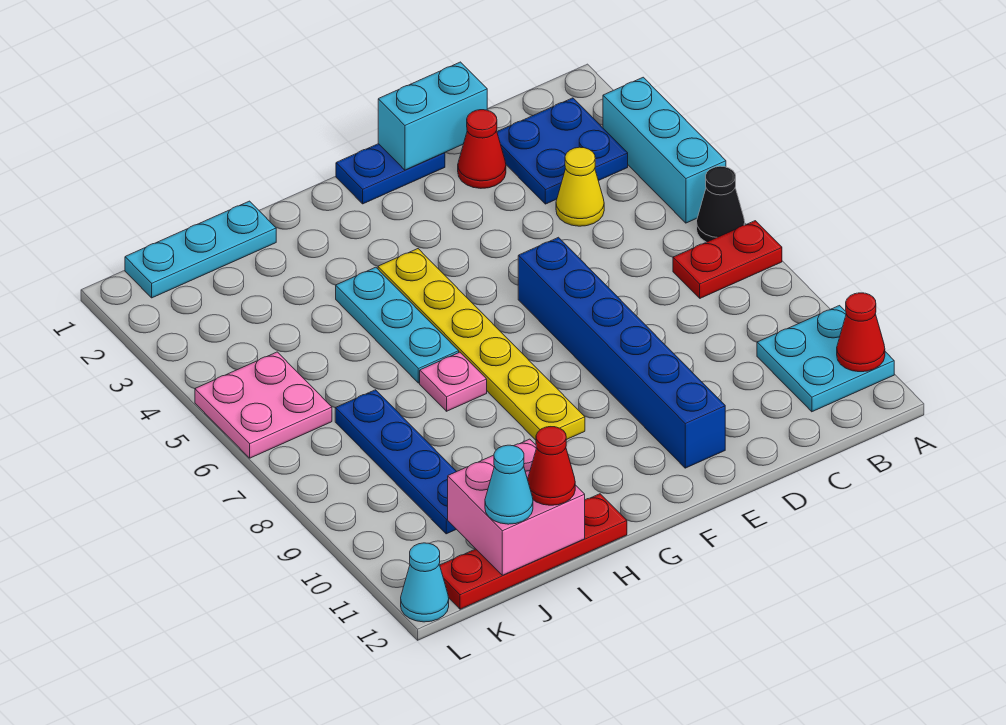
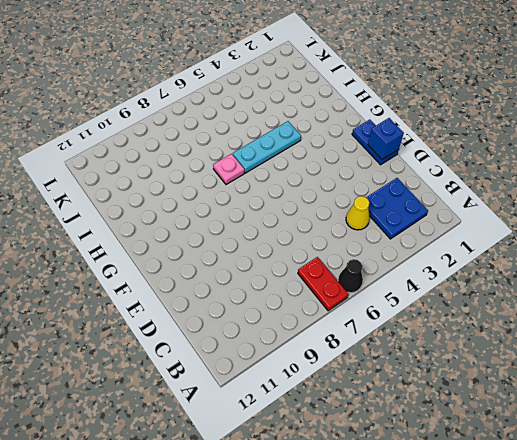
blue 1x1 brick [368,118,404,159] -> cyan 1x2 brick [378,62,487,170]
none -> cyan 1x3 brick [603,77,726,223]
none -> cyan 2x2 plate [757,306,894,412]
none -> red 1x1 cone [458,110,506,188]

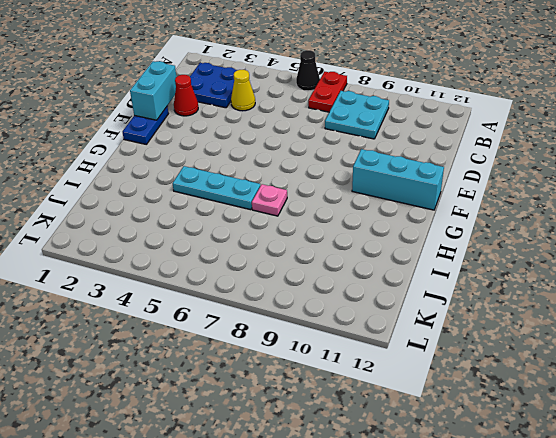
cyan 2x2 plate [325,91,389,139] -> cyan 2x2 plate moved to [757,306,894,412]
cyan 1x3 brick [352,149,444,210] -> cyan 1x3 brick moved to [603,77,726,223]
none -> blue 1x6 brick [518,237,725,468]
none -> yellow 1x6 plate [378,249,585,440]
none -> red 1x4 plate [440,494,627,609]

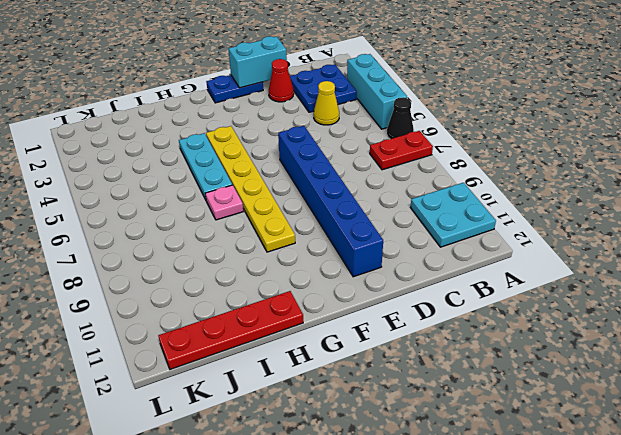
none -> cyan 1x3 plate [125,201,276,298]
none -> blue 1x4 plate [335,390,457,534]
none -> pink 2x2 plate [195,352,332,458]

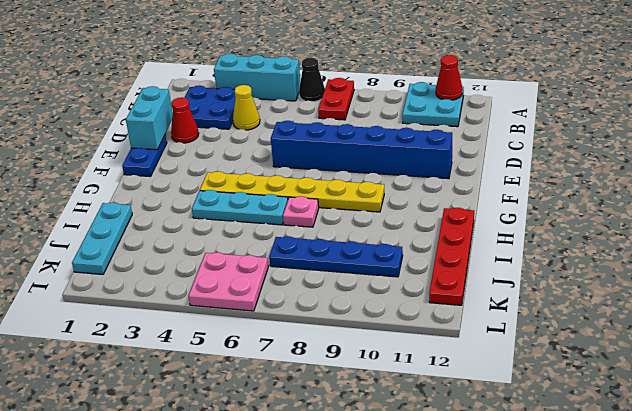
none -> cyan 1x1 cone [401,543,449,622]
none -> pink 2x2 brick [448,439,585,575]
none -> red 1x1 cone [528,427,575,505]

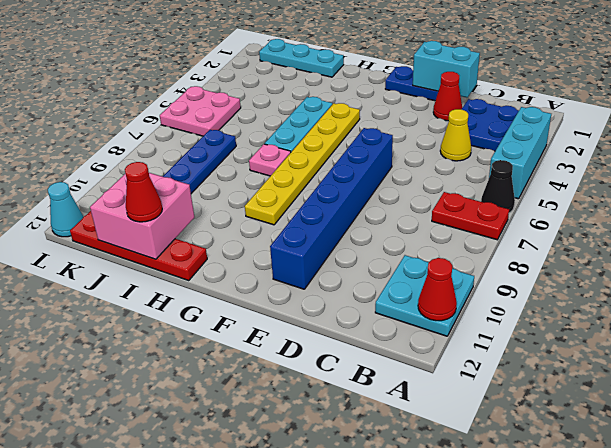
none -> cyan 1x1 cone [485,445,533,524]

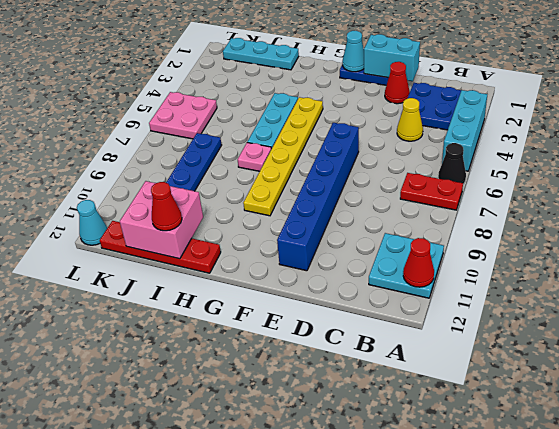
cyan 1x1 cone [342,31,364,72] -> cyan 1x1 cone moved to [485,445,533,524]

